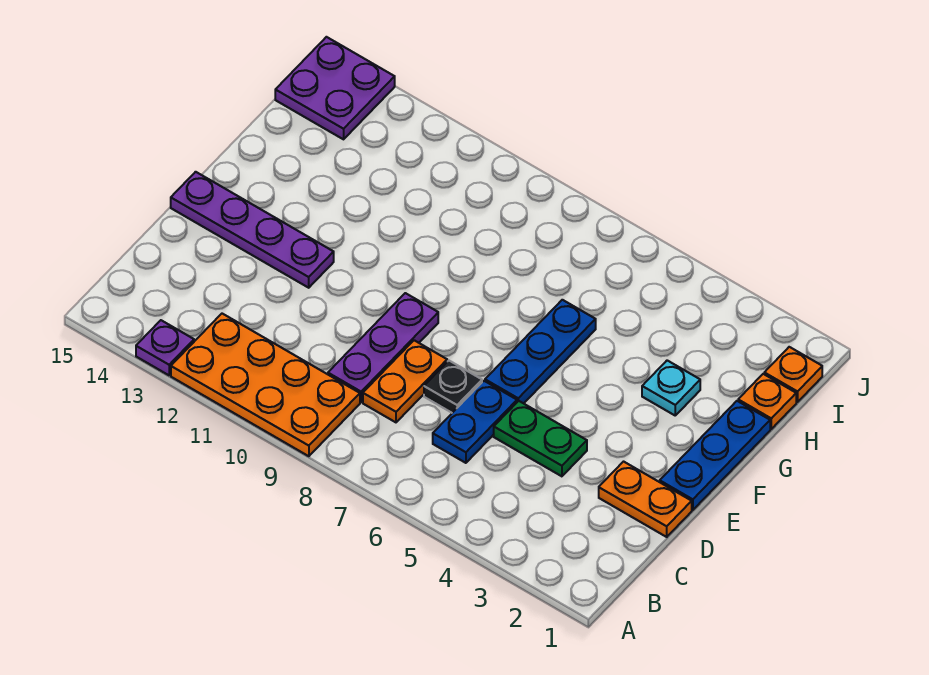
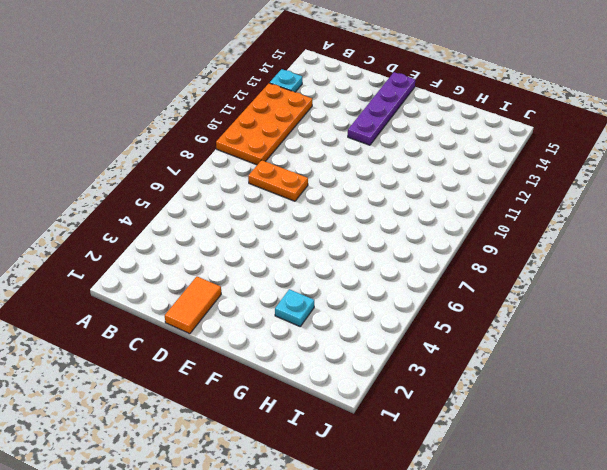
cyan 1x1 plate [270,69,302,92] -> purple 1x1 plate [136,320,194,375]
orange 1x2 tile [165,277,221,334] -> orange 1x2 plate [599,462,692,537]
none -> blue 1x2 plate [433,381,517,463]
none -> purple 1x3 plate [328,293,438,402]
none -> green 1x2 plate [494,401,587,476]

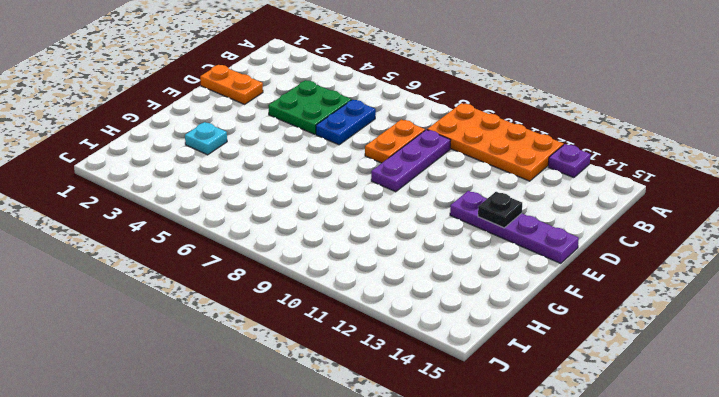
green 2x2 plate [268,80,351,134] -> green 1x2 plate [494,401,587,476]
black 1x1 plate [478,192,522,228] -> black 1x1 plate moved to [424,361,482,413]
none -> blue 1x3 plate [660,401,770,510]
none -> blue 1x3 plate [485,300,596,403]
none -> orange 1x1 plate [738,374,796,429]

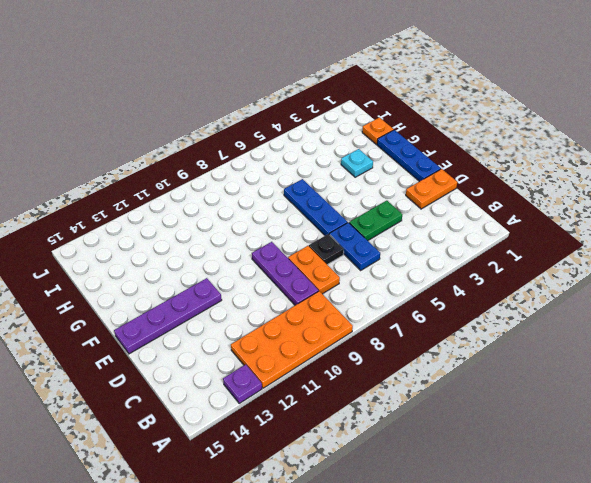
none -> orange 1x1 plate [764,347,822,402]
none -> purple 2x2 plate [275,37,395,139]

